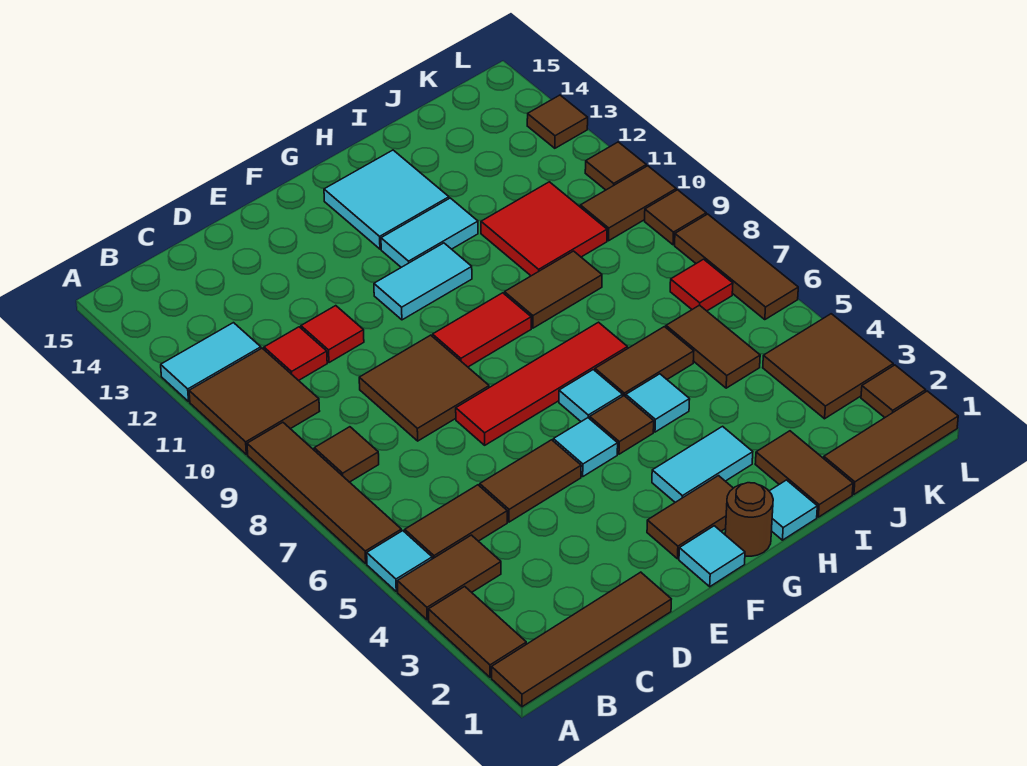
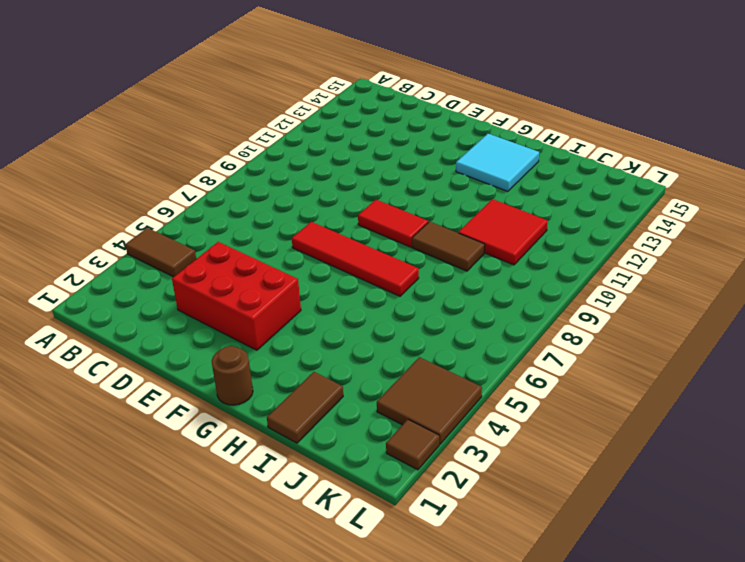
red 2x3 brick [172,242,301,350] -> none
none -> brown 1x4 tile [492,572,671,707]
none -> brown 1x2 tile [428,587,526,677]
none -> cyan 1x1 tile [367,531,432,592]
none -> brown 1x4 tile [247,422,401,563]

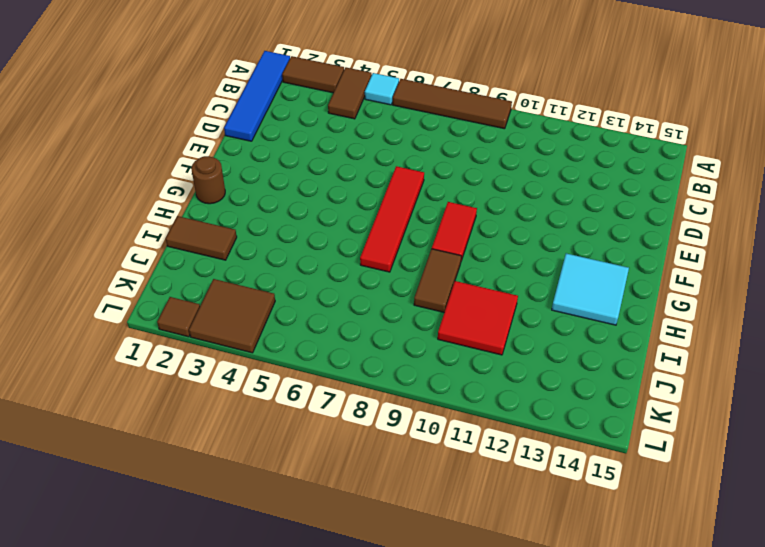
blue 1x4 tile [224,51,290,141] -> brown 1x4 tile [492,572,671,707]
none -> brown 2x2 tile [189,348,319,454]
none -> cyan 1x2 tile [161,323,261,401]
none -> brown 1x2 tile [405,485,507,559]
none -> brown 1x1 tile [314,427,379,482]

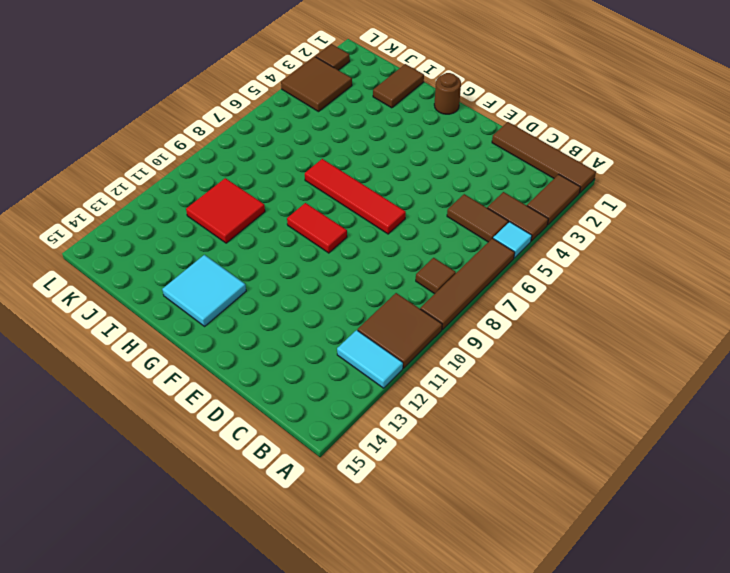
none -> red 1x1 tile [264,327,327,381]
none -> brown 1x2 tile [480,440,581,522]
none -> brown 2x2 tile [359,335,489,441]
none -> red 1x1 tile [301,306,364,363]

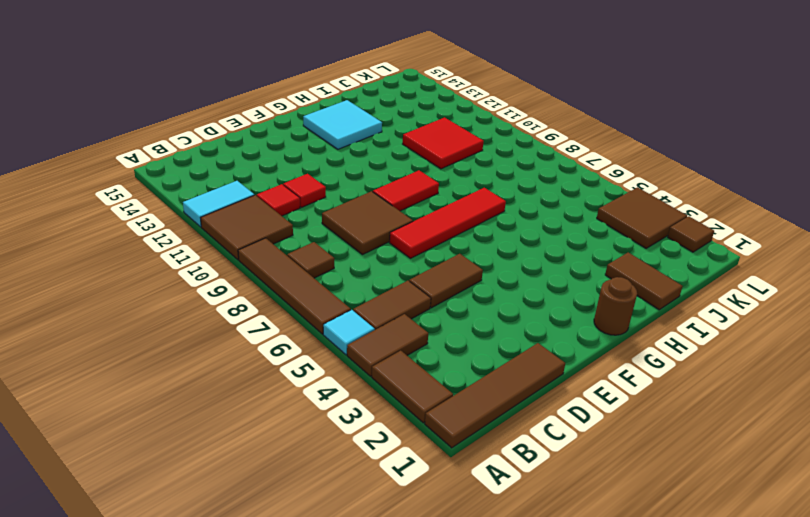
none -> cyan 1x1 tile [679,526,745,587]
none -> brown 1x2 tile [647,476,733,559]
none -> cyan 1x1 tile [553,418,618,476]
none -> cyan 1x2 tile [374,243,472,320]

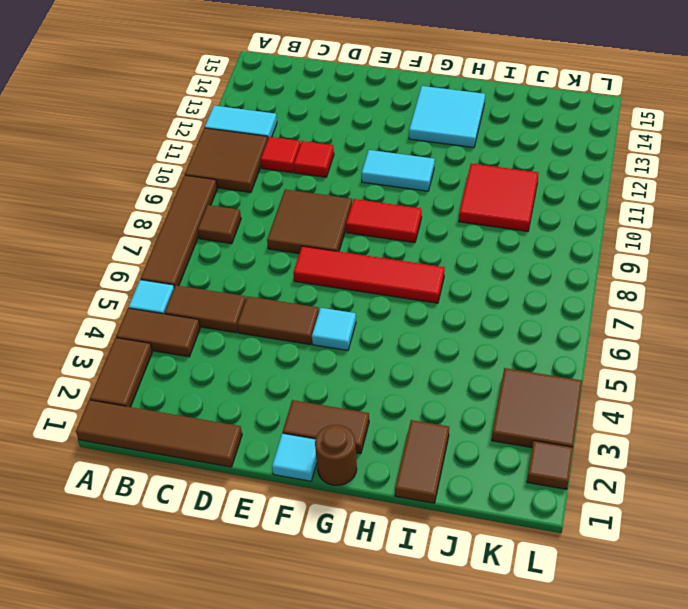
none -> cyan 1x2 tile [652,426,753,502]
none -> brown 1x1 tile [590,396,654,454]
none -> cyan 1x1 tile [559,370,623,422]
none -> cyan 1x2 tile [381,198,478,267]

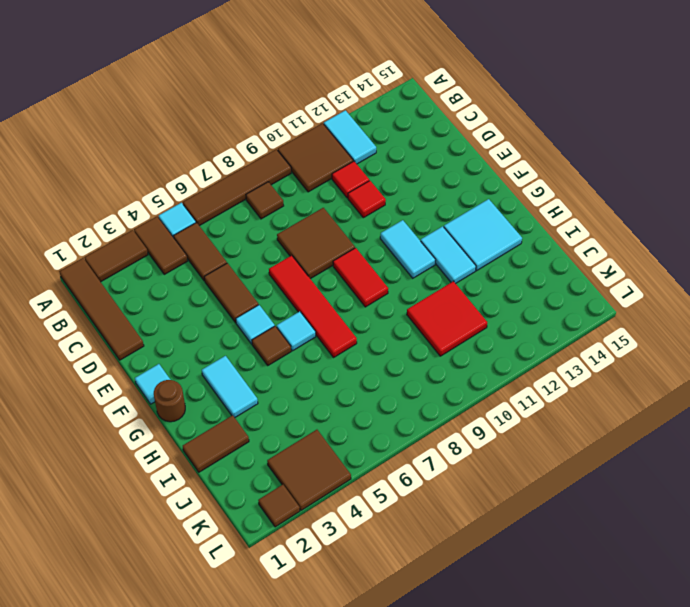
none -> brown 1x2 tile [647,476,733,559]
none -> cyan 1x1 tile [769,480,817,540]
none -> cyan 1x1 tile [626,374,690,432]
none -> brown 1x2 tile [595,327,694,397]

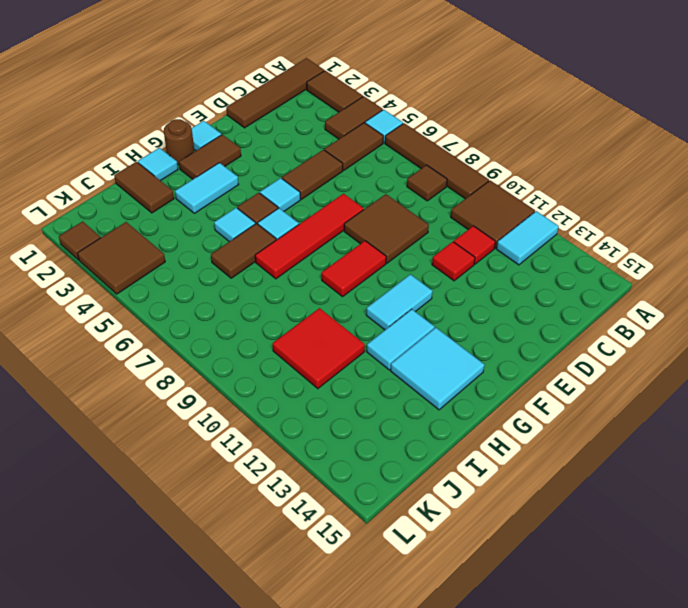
none -> brown 1x2 tile [505,251,602,328]
none -> brown 1x3 tile [824,391,958,494]
none -> brown 1x2 tile [666,305,760,388]
none -> red 1x1 tile [670,259,733,311]

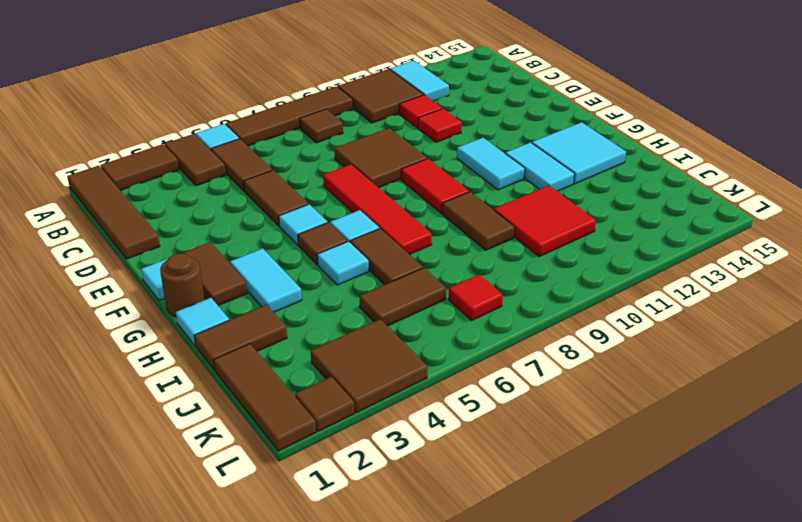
none -> brown 1x2 tile [580,166,676,241]
none -> brown 1x3 tile [675,214,798,320]
none -> brown 1x1 tile [645,190,706,245]
none -> brown 1x1 tile [585,142,646,190]

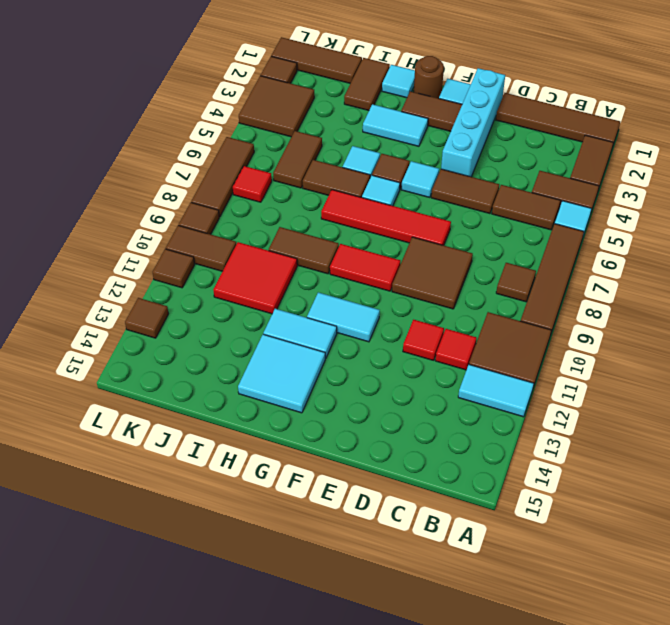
cyan 1x4 brick [441,68,505,177] -> none

